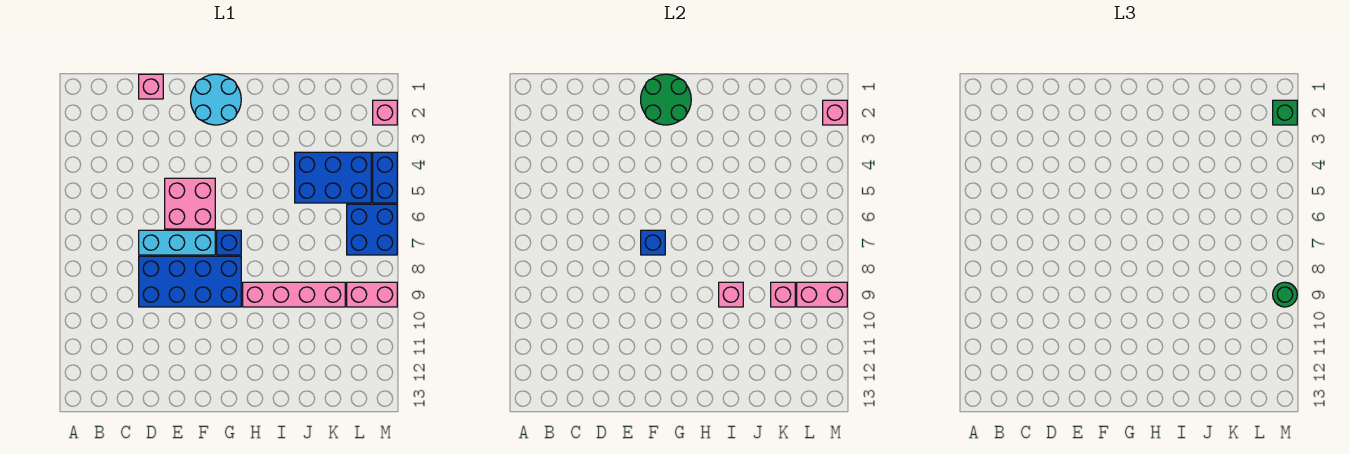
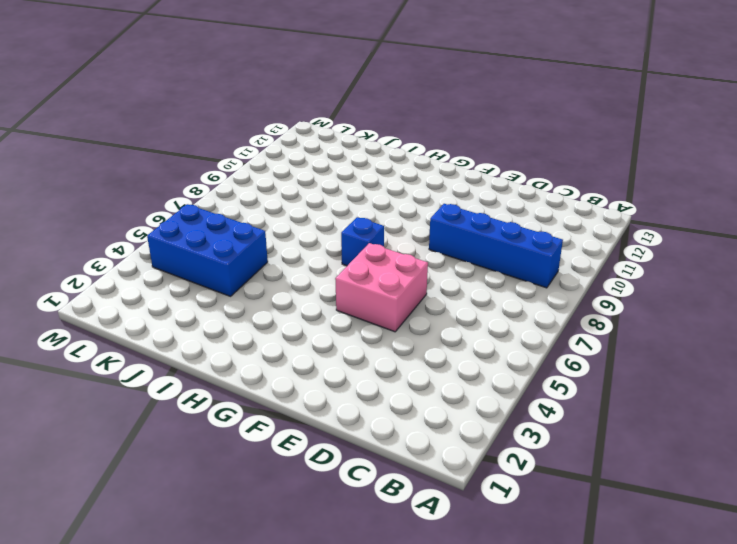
blue 1x4 brick [429,204,563,288] -> blue 2x4 brick [139,256,241,307]
none -> pink 1x1 brick [139,74,163,99]
none -> cyan 1x3 brick [139,230,215,255]
none -> cyan 2x2 round brick [191,74,241,125]

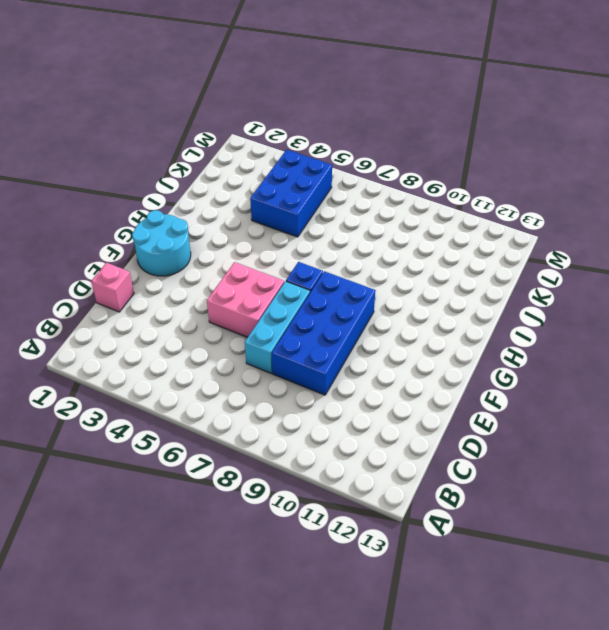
none -> pink 1x4 brick [243,282,345,307]
none -> blue 2x2 brick [347,204,397,255]
none -> pink 1x2 brick [347,282,397,307]

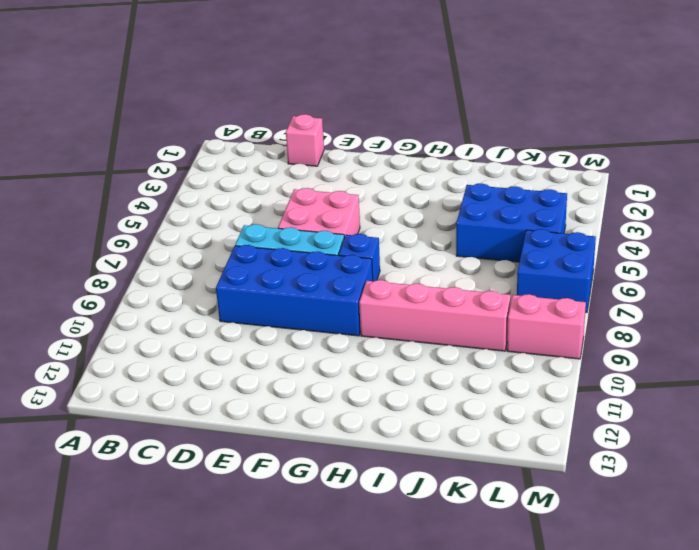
none -> cyan 2x2 round brick [191,74,241,125]
none -> pink 1x1 brick [373,100,397,125]
none -> blue 1x2 brick [373,152,397,203]

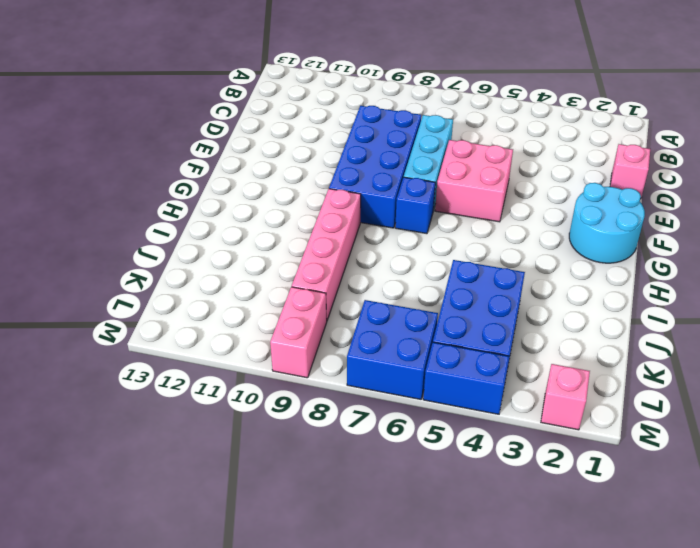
none -> green 2x2 round brick [641,74,691,125]
none -> blue 1x1 brick [641,230,665,255]
none -> pink 1x1 brick [719,282,743,307]

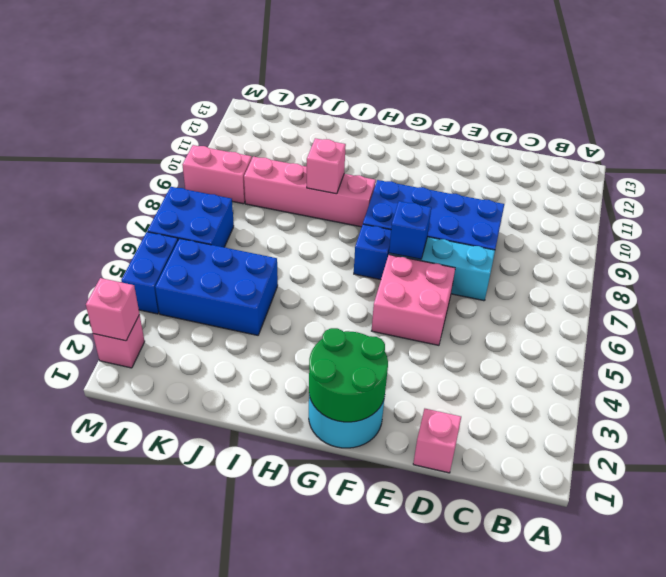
none -> pink 1x1 brick [771,282,795,307]
none -> pink 1x2 brick [797,282,847,307]
none -> green 1x1 brick [1273,100,1297,125]

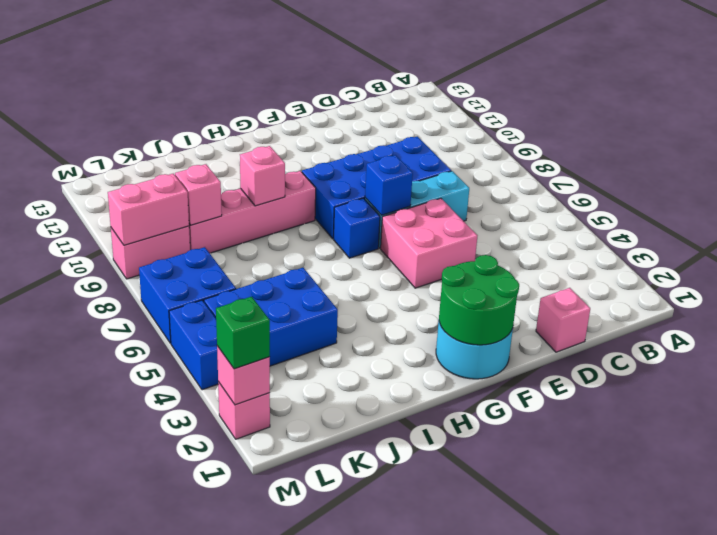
none -> green 1x1 round brick [1273,282,1297,307]

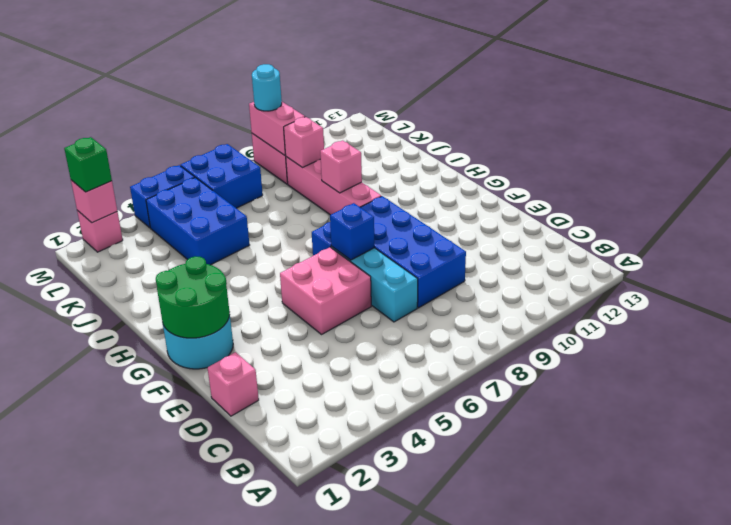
cyan 1x1 round brick [252,64,282,111] -> green 1x1 round brick [1273,282,1297,307]

